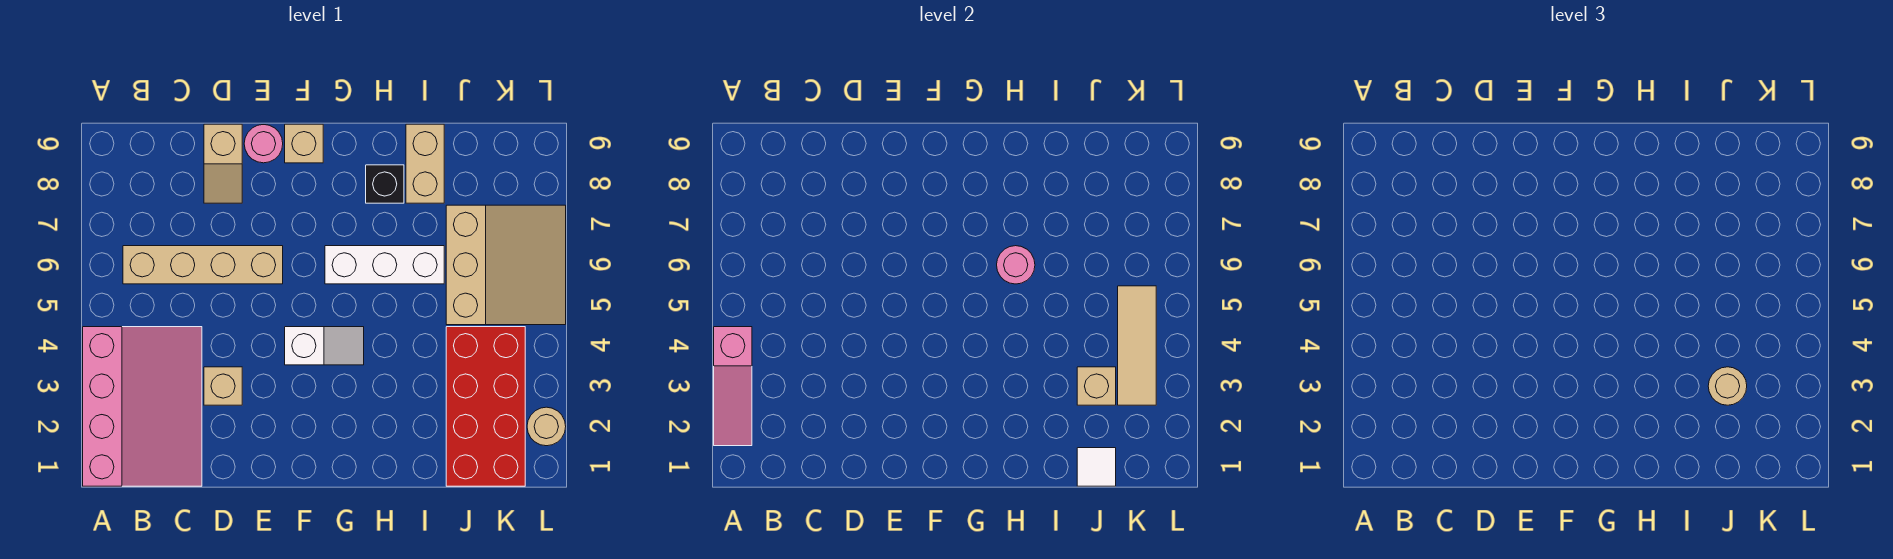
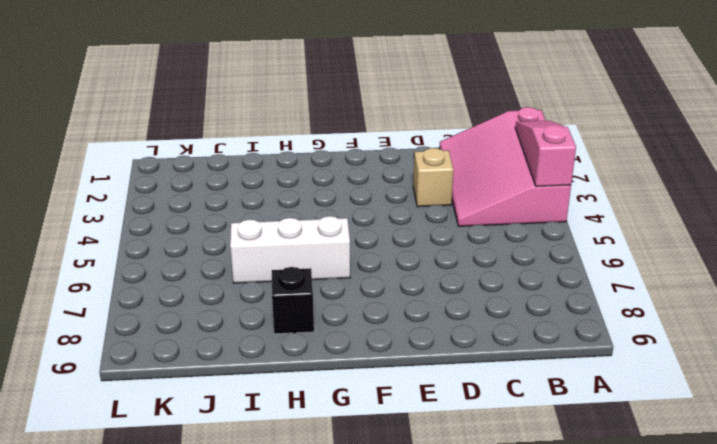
none -> tan 1x4 brick [123,246,283,284]
none -> tan 1x2 slope [204,124,242,203]
none -> pink 1x1 round brick [244,125,283,163]

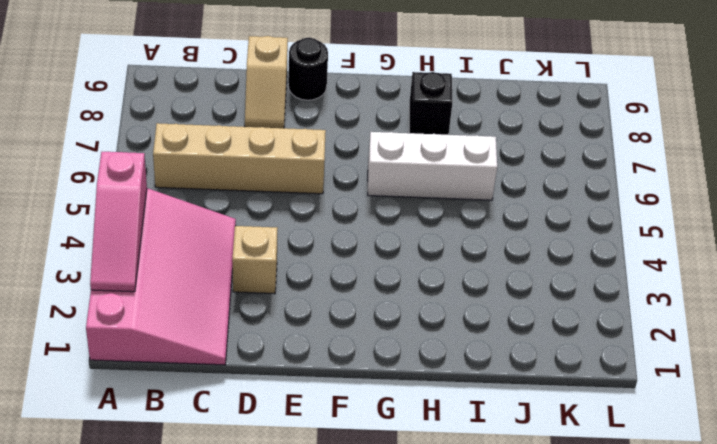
black 1x1 round brick [288,38,328,100] -> pink 1x1 round brick [244,125,283,163]
none -> white 1x2 slope [285,327,364,365]
none -> tan 1x1 brick [285,124,323,163]
none -> tan 1x2 brick [406,124,444,203]

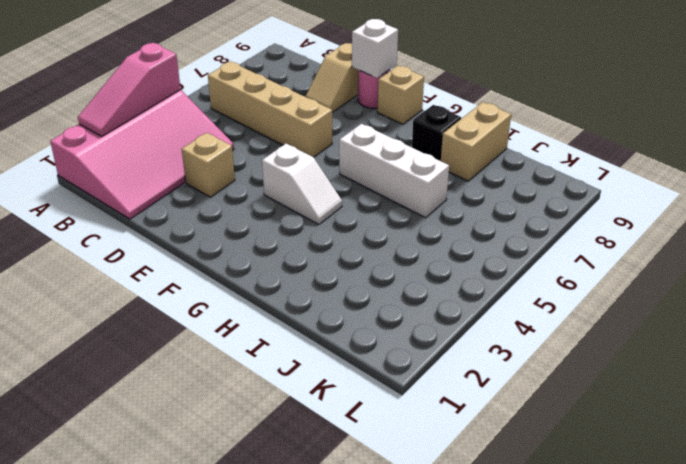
white 1x1 brick [352,19,398,78] -> none
none -> red 2x4 brick [446,327,525,486]
none -> tan 3x3 slope [446,205,566,325]
none -> tan 1x1 round brick [527,407,566,446]

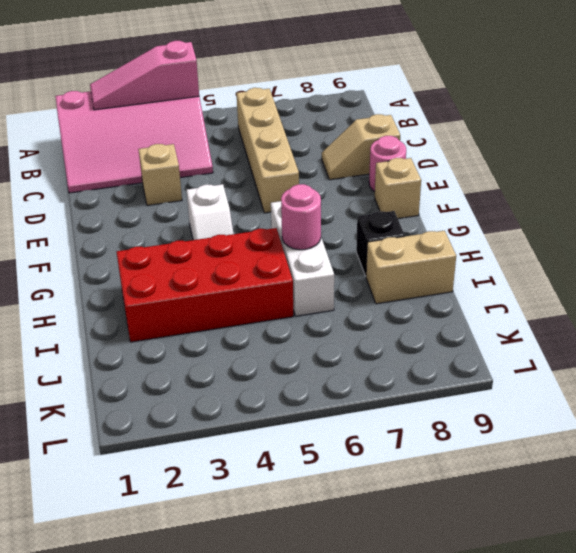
red 2x4 brick [117,228,293,342] -> red 2x4 brick moved to [446,327,525,486]
none -> tan 3x3 slope [446,205,566,325]
none -> tan 1x1 round brick [527,407,566,446]
none -> white 1x1 tile [1077,448,1116,486]

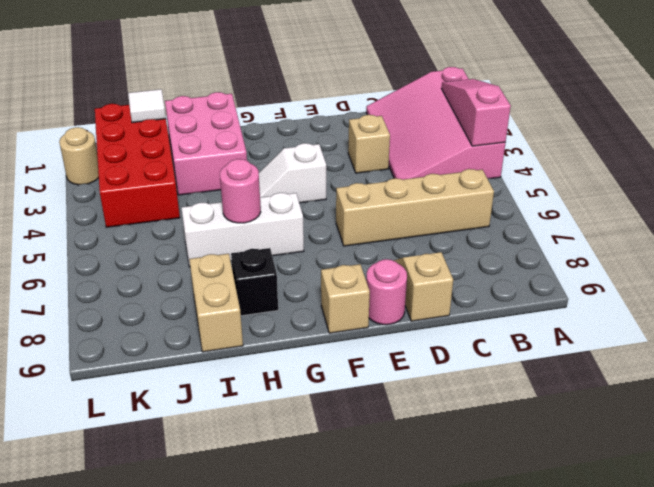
pink 2x3 brick [165,92,247,195] -> none
none -> tan 3x3 slope [446,205,566,325]
none -> tan 1x1 brick [1077,367,1116,405]
none -> tan 1x3 tile [1118,286,1156,405]

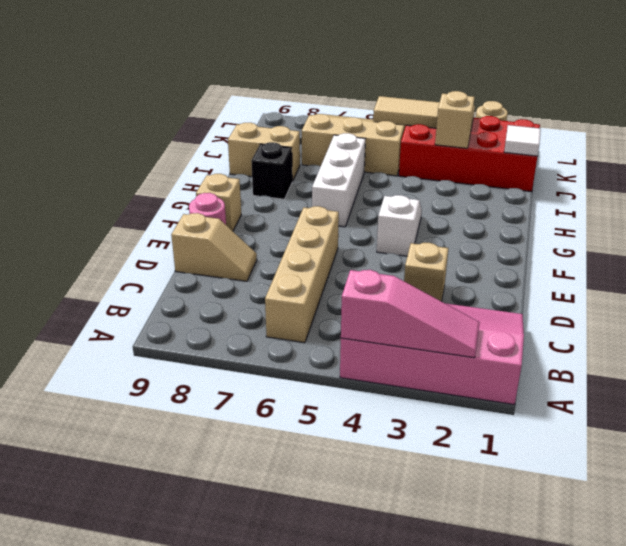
none -> pink 1x1 round brick [997,246,1035,284]
none -> tan 1x1 round brick [1708,367,1747,405]

